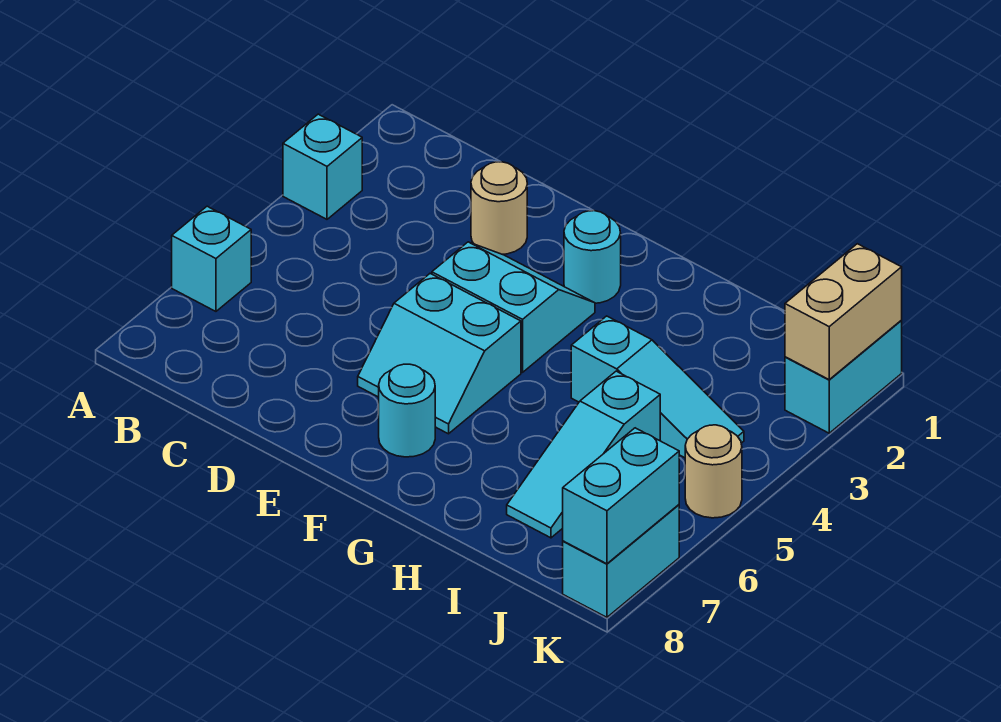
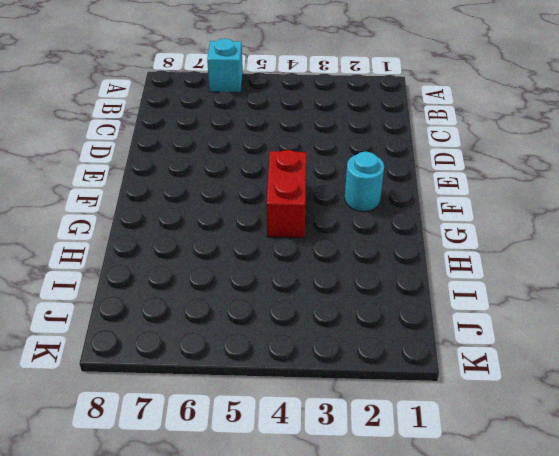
red 1x2 brick [267,150,306,238] -> cyan 2x2 slope [432,242,595,372]
none -> cyan 1x1 brick [283,114,362,219]
none -> tan 1x1 round brick [471,162,527,254]
none -> cyan 2x2 slope [358,274,521,434]

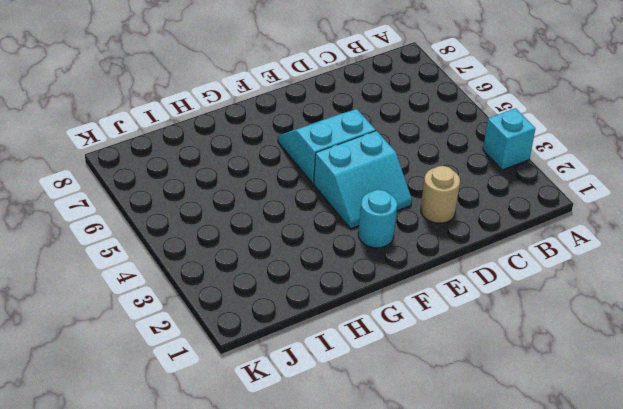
none -> cyan 1x1 brick [172,206,251,311]
none -> cyan 1x1 round brick [379,364,435,457]
none -> cyan 1x3 slope [571,316,744,458]

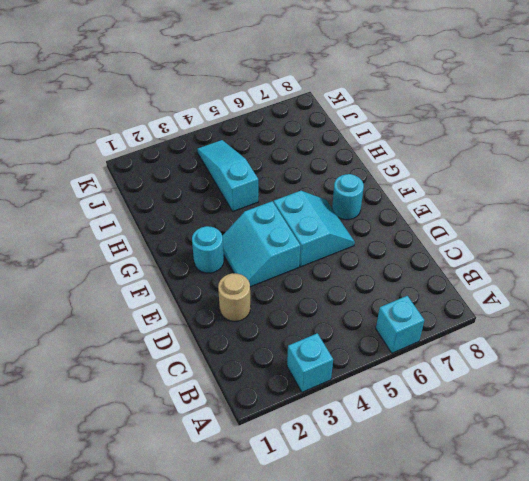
none -> cyan 1x3 slope [507,371,660,538]
none -> cyan 1x2 brick [785,321,902,433]
none -> tan 1x1 round brick [685,425,742,518]

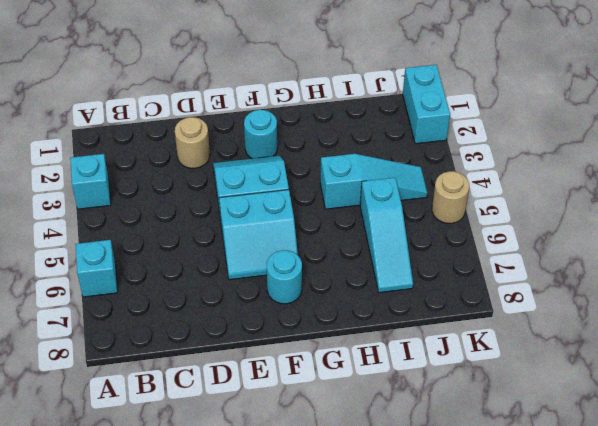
none -> cyan 1x2 brick [563,505,679,617]
none -> tan 1x2 brick [785,244,902,379]
none -> cyan 1x2 brick [563,428,679,564]

